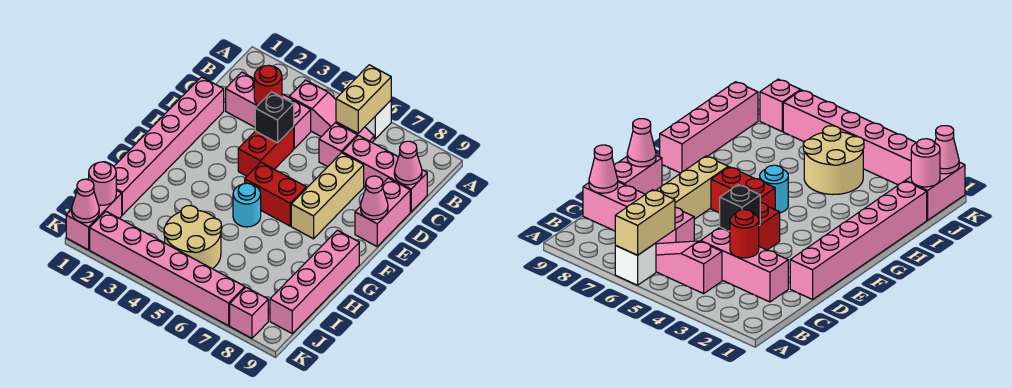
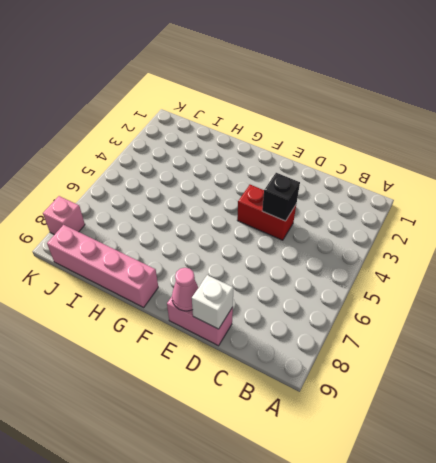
white 1x1 brick [192,275,234,329] -> white 1x1 brick moved to [365,100,391,139]
none -> pink 1x3 slope [289,80,374,142]
none -> pink 1x3 brick [226,72,311,148]
none -> pink 1x1 brick [319,123,357,167]

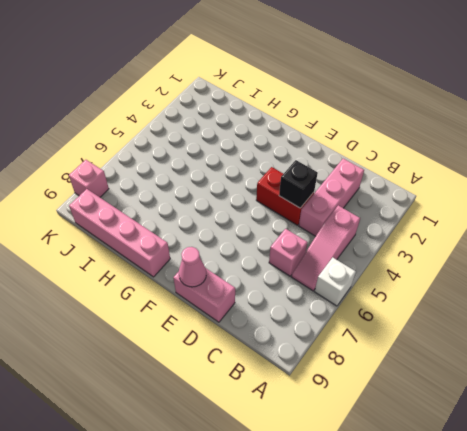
none -> pink 1x3 brick [342,135,427,212]
none -> pink 1x6 brick [114,77,224,215]
none -> tan 1x3 brick [291,153,364,239]

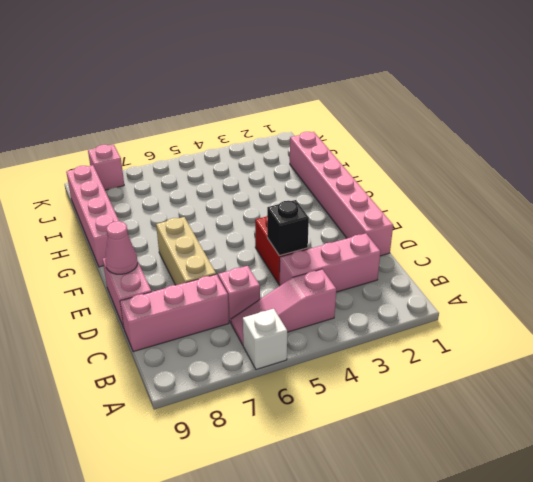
none -> red 1x2 brick [245,162,306,226]
none -> cyan 1x1 round brick [233,183,261,227]
none -> tan 2x2 round brick [164,206,222,269]

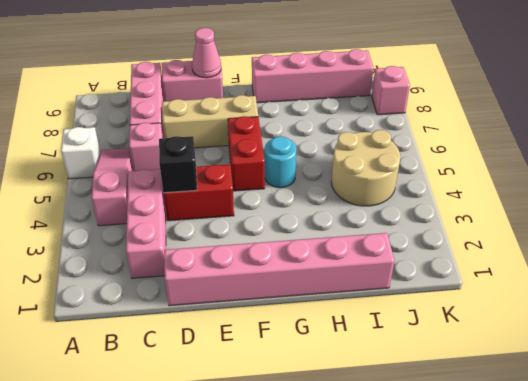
none -> pink 1x2 brick [66,190,122,250]
none -> pink 1x6 brick [90,212,245,326]
none -> tan 1x2 brick [336,65,391,133]

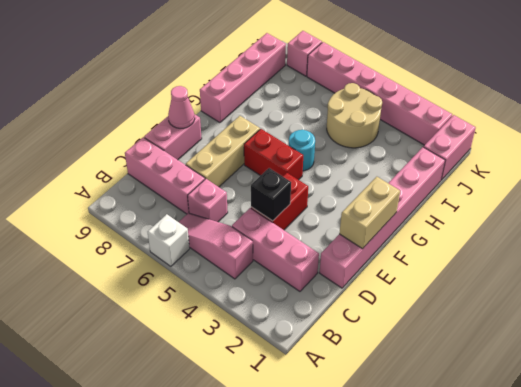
tan 1x2 brick [339,177,400,249] -> tan 1x2 brick moved to [336,65,391,133]
none -> red 1x1 round brick [254,65,282,105]
none -> pink 1x1 cone [394,141,422,185]
none -> pink 1x1 round brick [89,162,116,205]

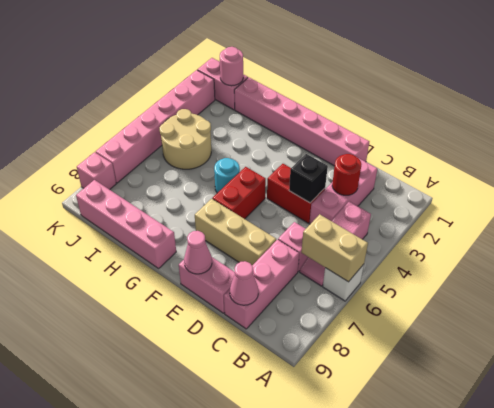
none -> pink 1x1 cone [72,179,99,223]

